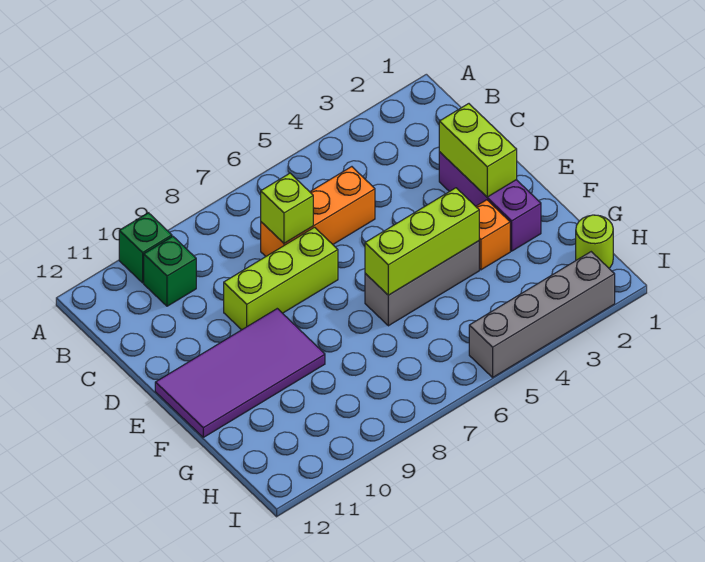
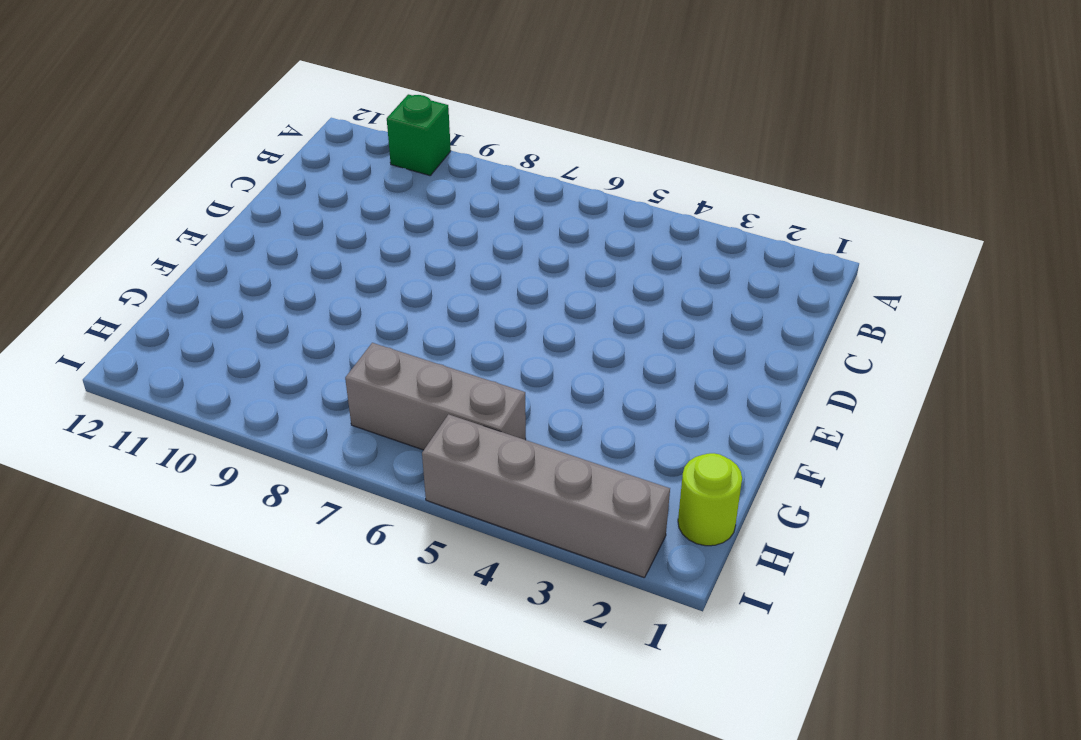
grey 1x3 brick [345,343,526,450] -> grey 1x3 brick moved to [365,241,479,326]
none -> green 1x1 brick [144,236,196,306]
none -> orange 1x3 brick [261,167,375,256]
none -> purple 1x3 brick [439,152,541,251]

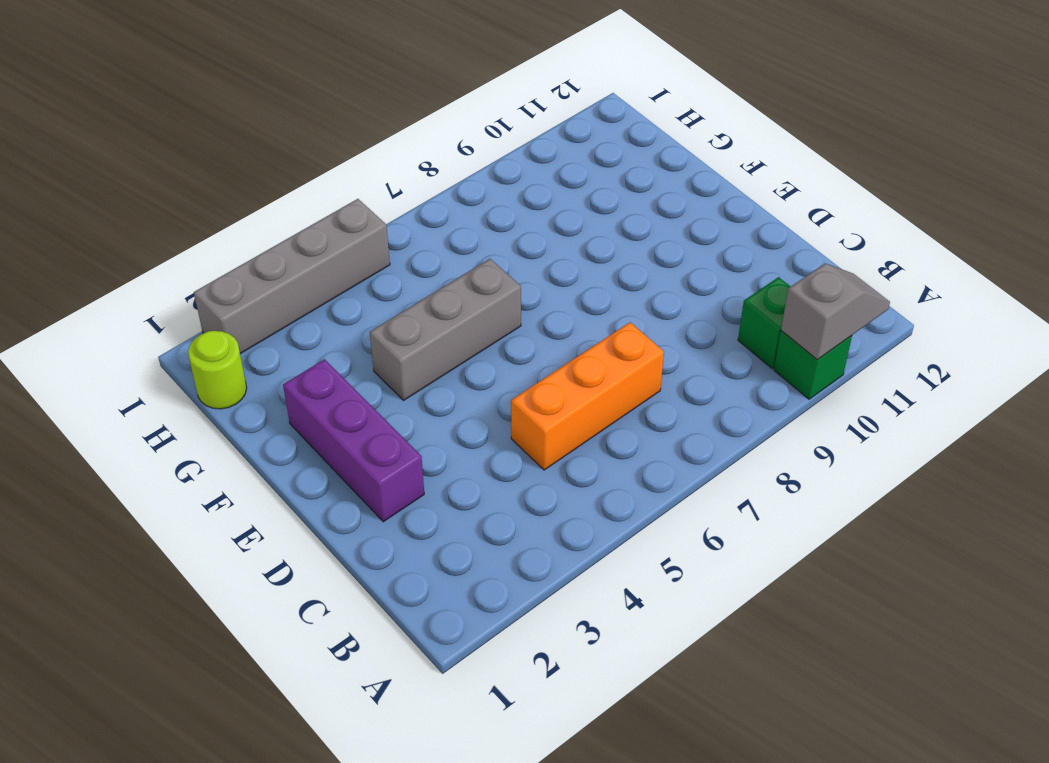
grey 1x2 slope [781,264,890,360] -> none
none -> lime 1x3 brick [224,227,338,330]
none -> purple 2x4 tile [155,309,325,437]
none -> orange 1x1 brick [476,200,510,270]

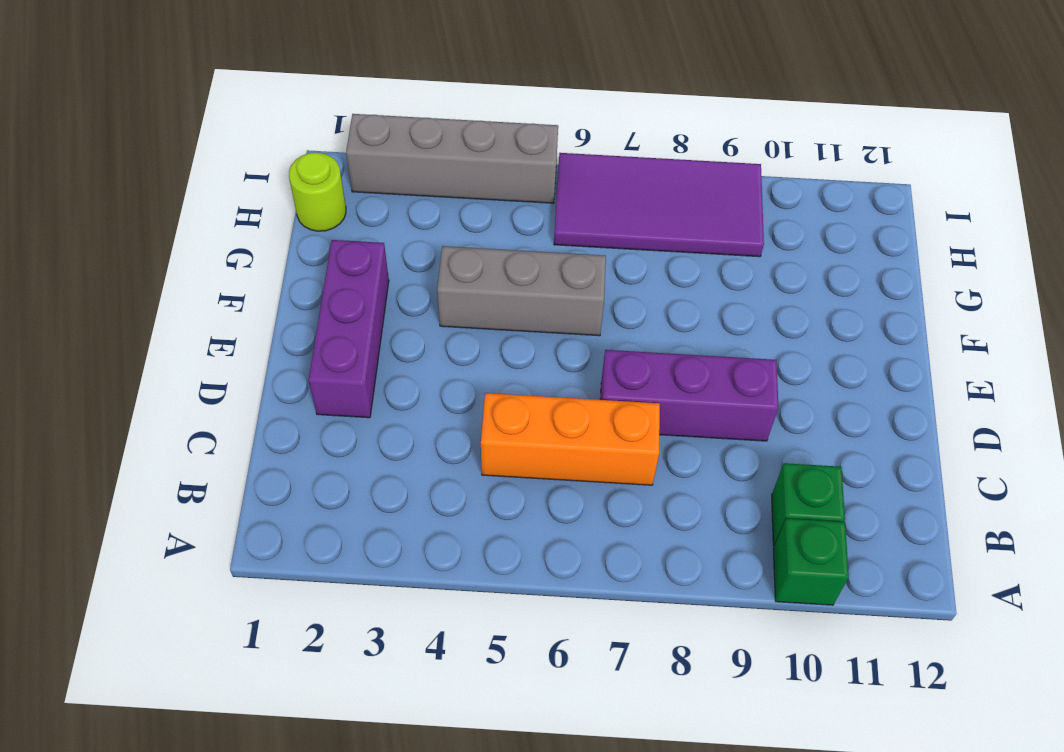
purple 1x3 brick [600,350,778,441] -> lime 1x3 brick [224,227,338,330]
purple 2x4 tile [554,153,764,257] -> purple 2x4 tile moved to [155,309,325,437]
none -> orange 1x1 brick [476,200,510,270]
none -> lime 1x1 brick [261,173,313,243]
none -> lime 1x2 brick [439,104,517,197]

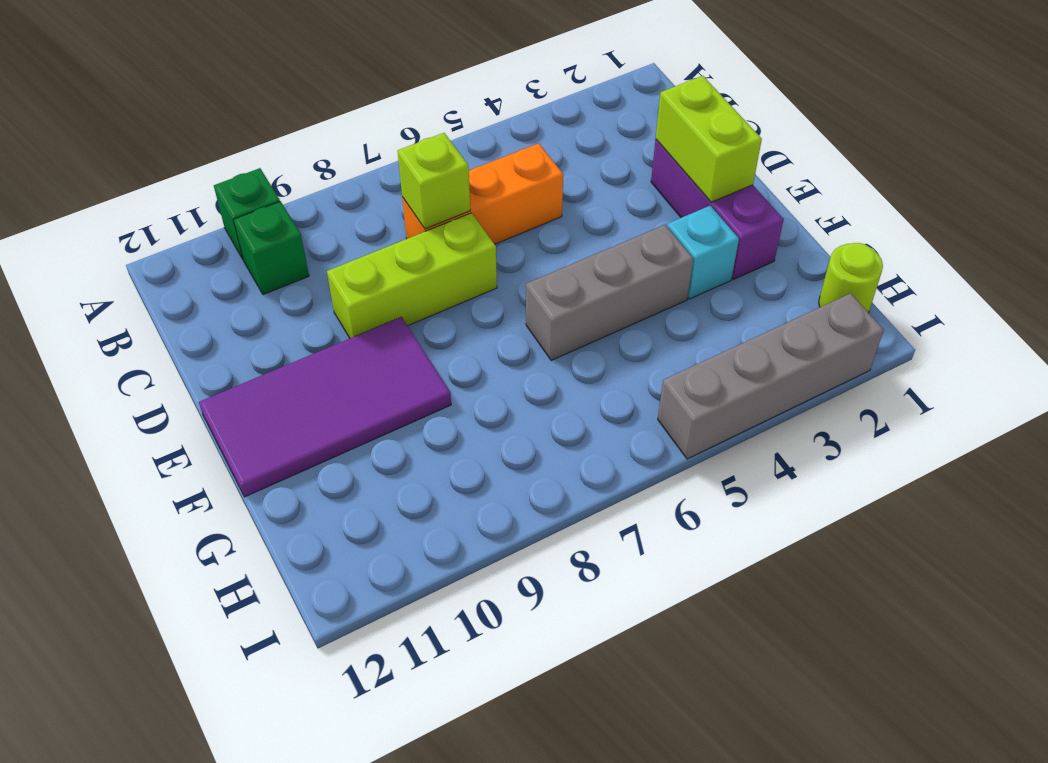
cyan 1x1 brick [667,206,739,299] -> orange 1x1 brick [476,200,510,270]
none -> lime 1x3 brick [365,188,479,295]

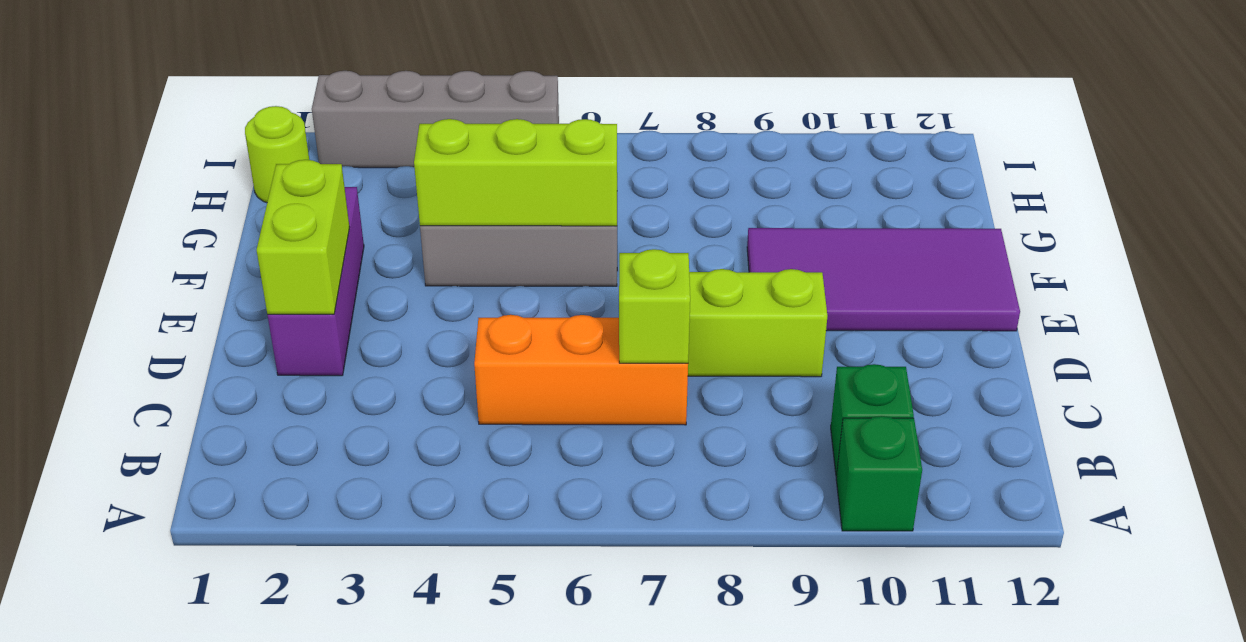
none -> orange 1x1 brick [476,200,510,270]

